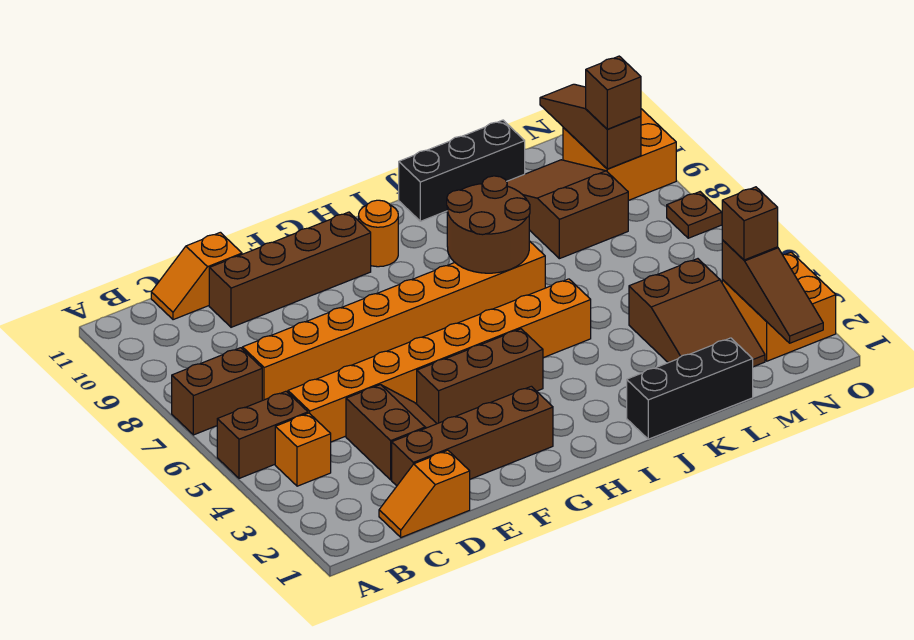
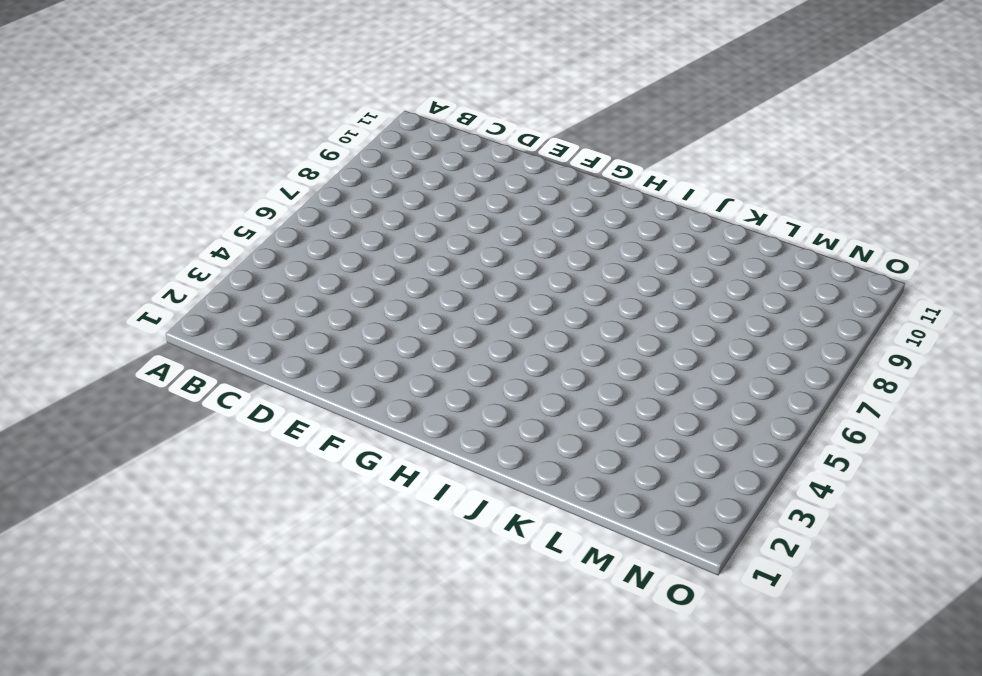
none -> brown 1x2 brick [217,391,308,478]
none -> brown 1x2 brick [172,348,262,435]
none -> orange 1x1 brick [275,413,331,486]

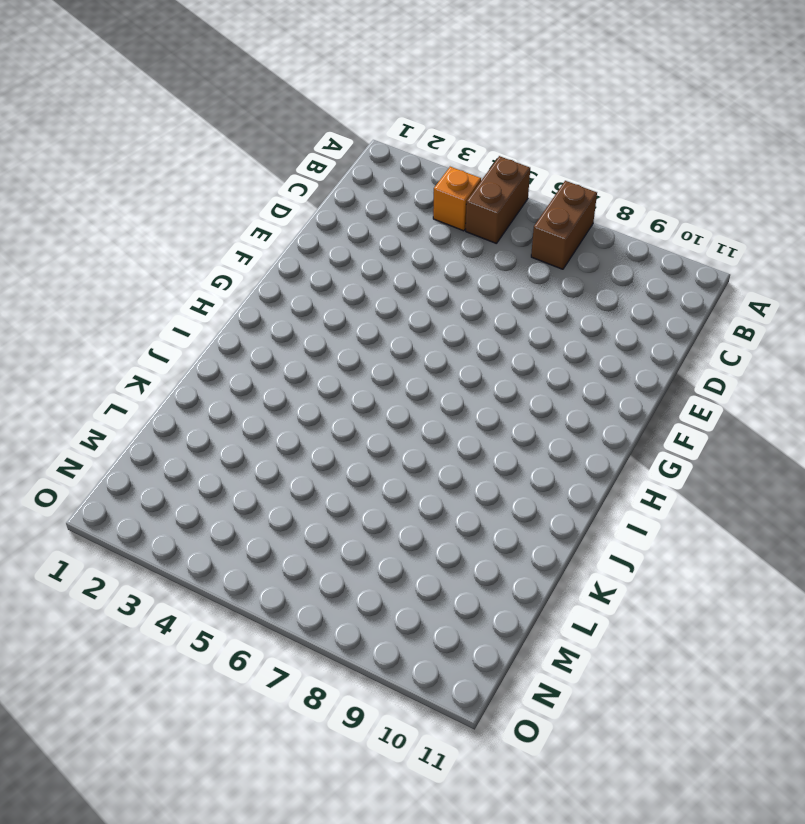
none -> orange 1x2 slope [379,450,470,537]
none -> orange 1x8 brick [288,279,591,442]
none -> orange 1x8 brick [242,241,545,400]

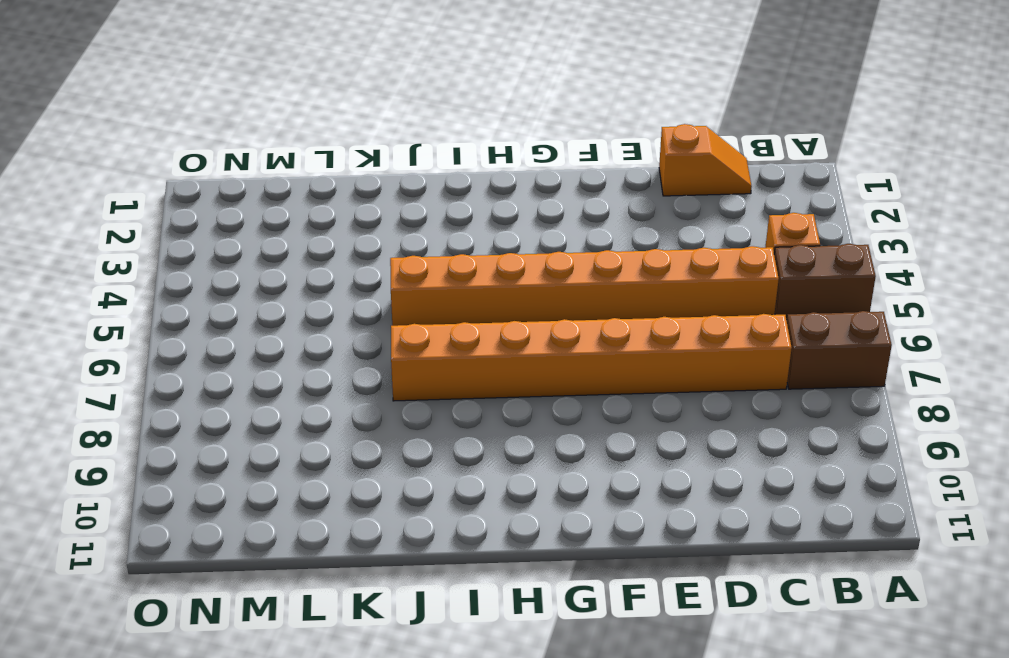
none -> orange 1x2 slope [151,232,242,320]
none -> brown 1x4 brick [392,386,553,486]
none -> brown 2x2 slope [346,385,437,480]

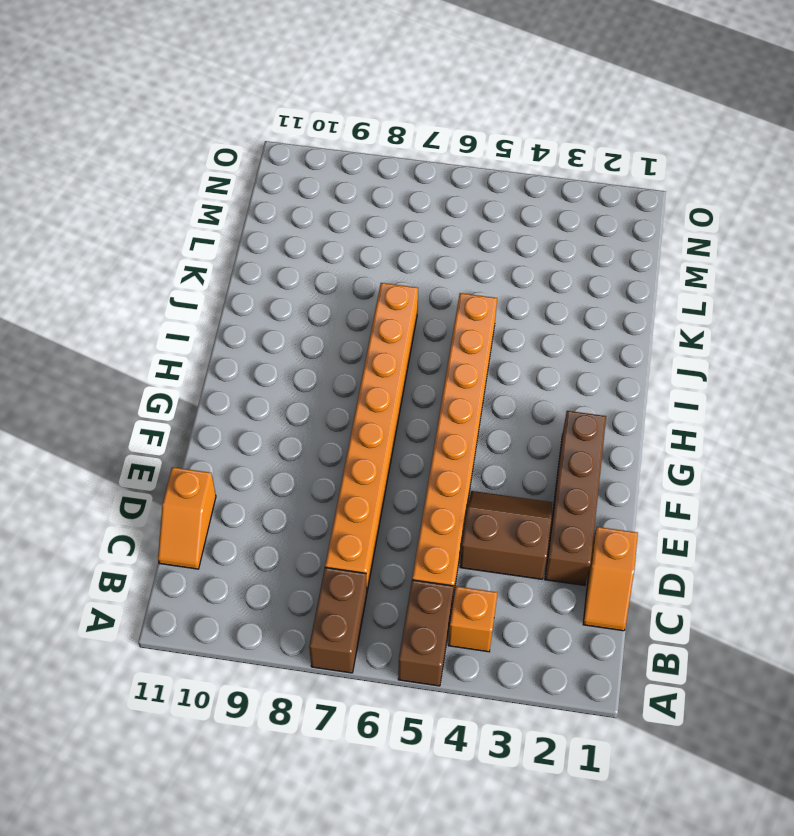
none -> brown 1x4 brick [209,212,371,327]
none -> brown 1x3 brick [417,329,543,424]
none -> orange 1x1 round brick [359,200,398,267]

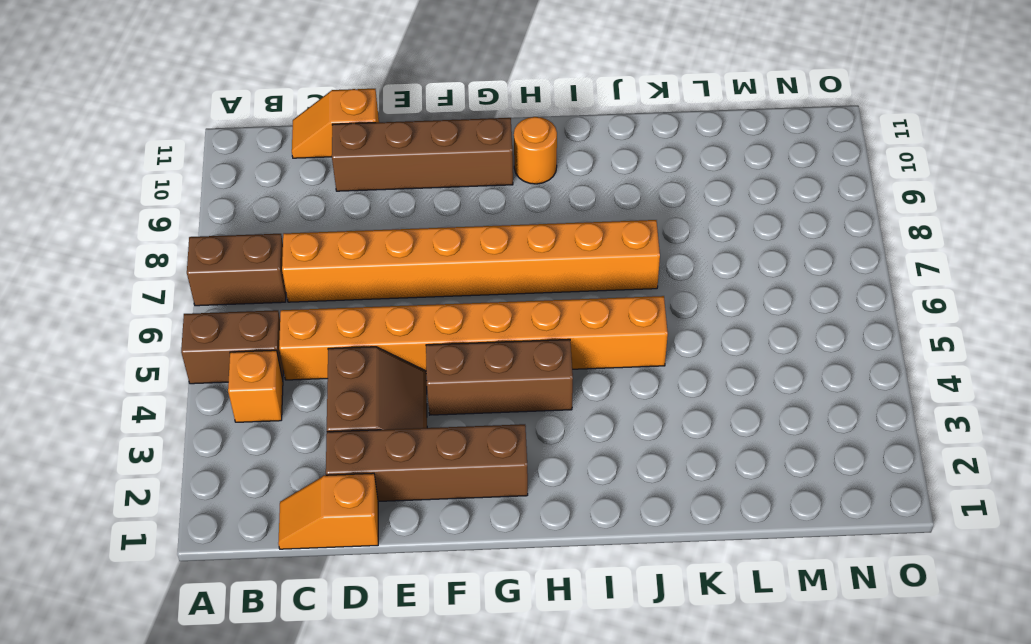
none -> black 1x3 brick [627,338,753,439]
none -> black 1x3 brick [399,120,525,221]
none -> brown 2x3 slope [629,259,765,367]

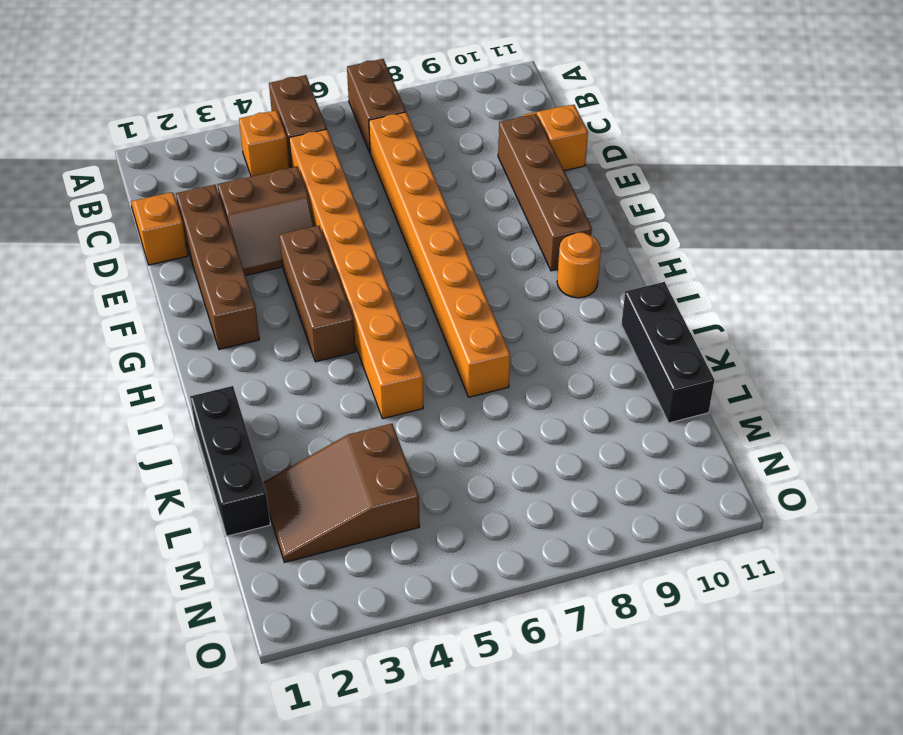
none -> brown 2x3 slope [507,160,628,259]
none -> orange 2x2 brick [722,252,836,361]
none -> orange 2x2 brick [563,109,676,200]

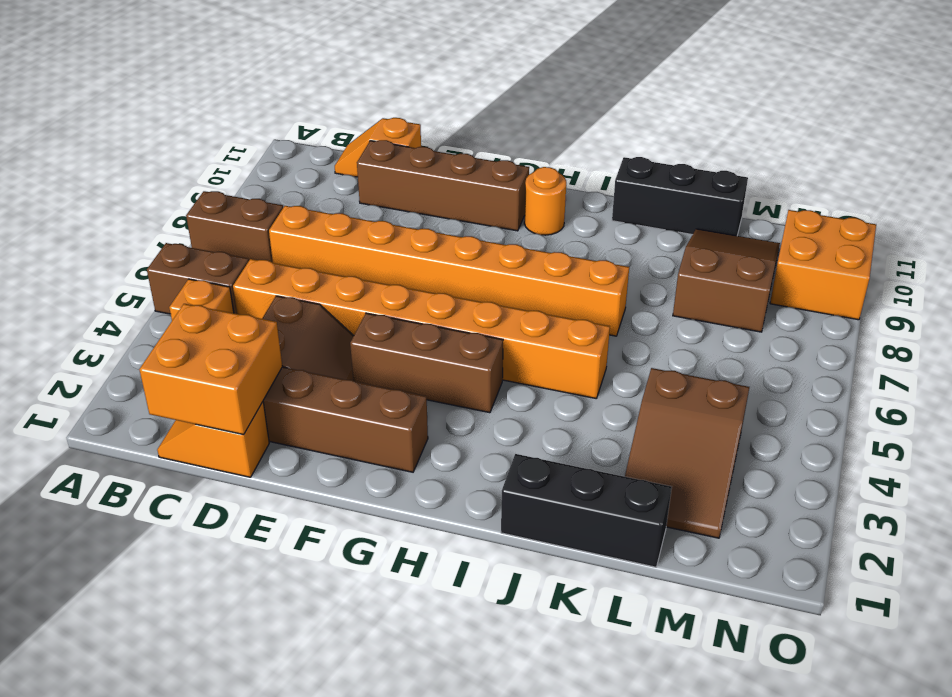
orange 2x2 brick [139,304,282,435] -> orange 2x2 brick moved to [722,252,836,361]
none -> brown 1x1 plate [667,192,722,238]
none -> brown 2x2 round brick [447,176,530,273]
none -> brown 1x3 slope [722,240,823,343]

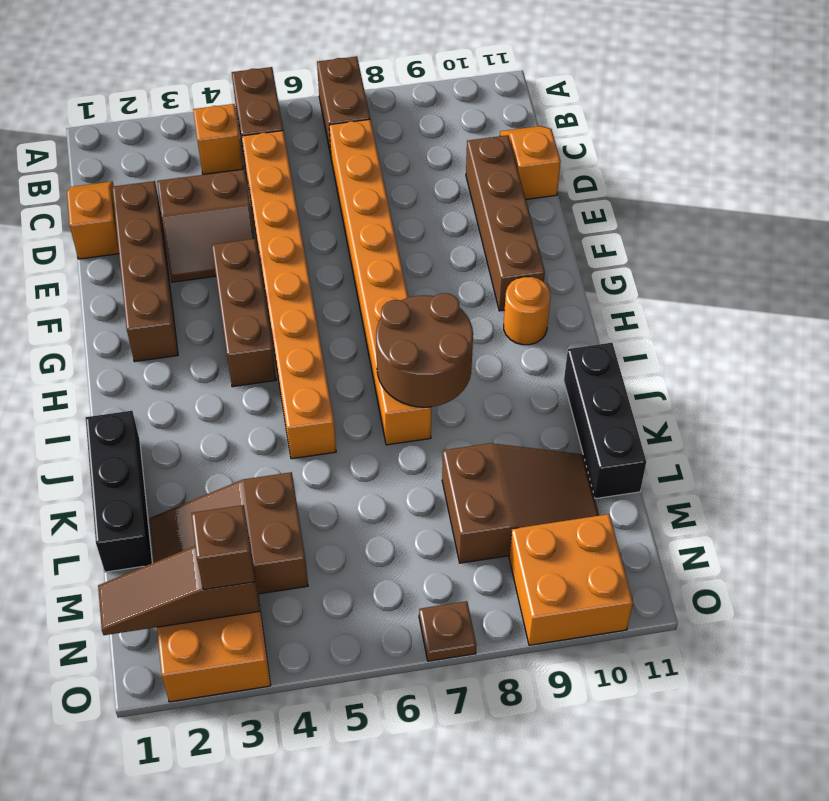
none -> brown 1x3 slope [540,84,641,169]
none -> brown 1x1 brick [585,56,641,129]

